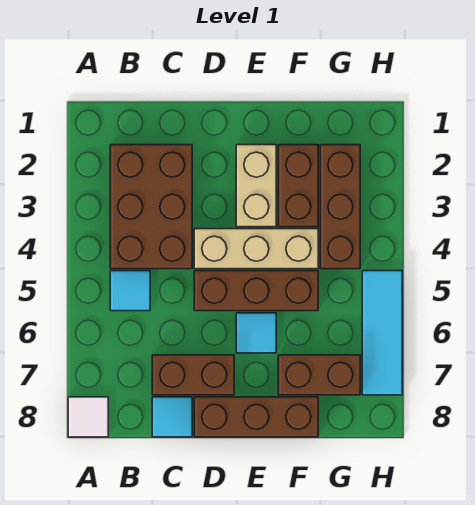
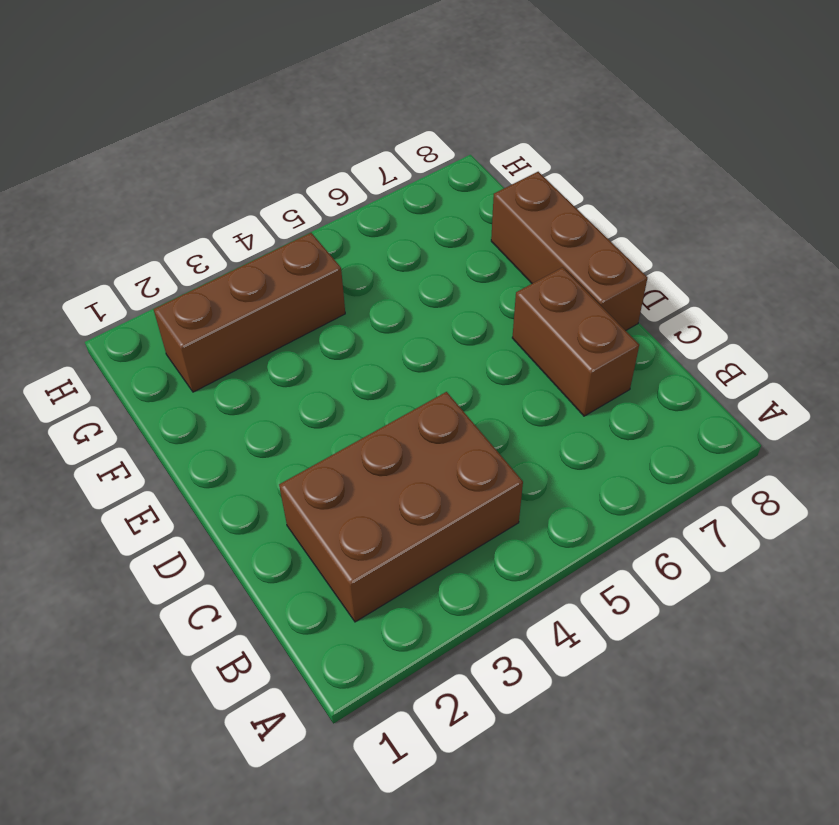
none -> white 1x1 tile [68,397,108,437]
none -> cyan 1x1 tile [110,271,150,311]
none -> cyan 1x1 tile [152,397,192,437]

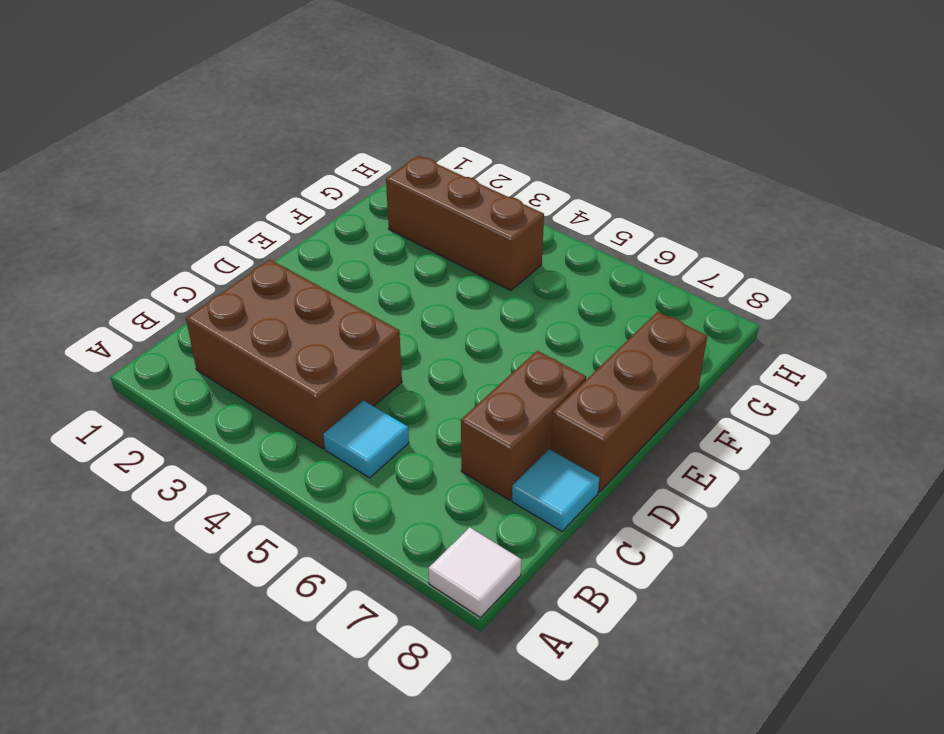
none -> tan 1x3 brick [194,229,318,269]
none -> brown 1x3 brick [194,271,318,311]
none -> tan 1x2 brick [236,145,276,227]

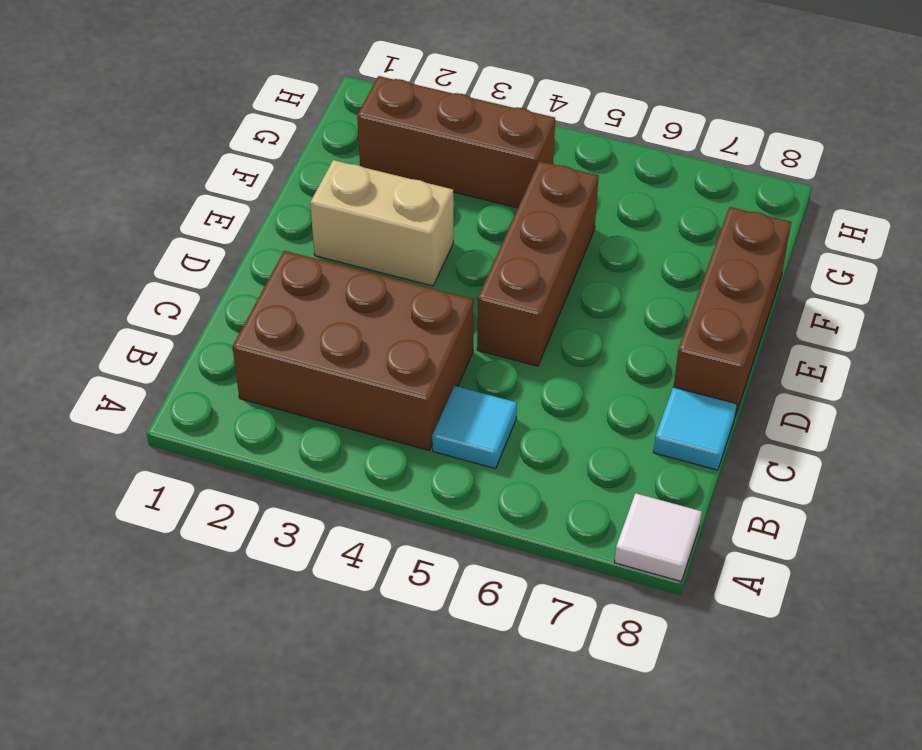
none -> brown 1x2 brick [152,355,234,395]
none -> tan 1x3 brick [194,229,318,269]
none -> cyan 1x1 tile [236,313,276,353]

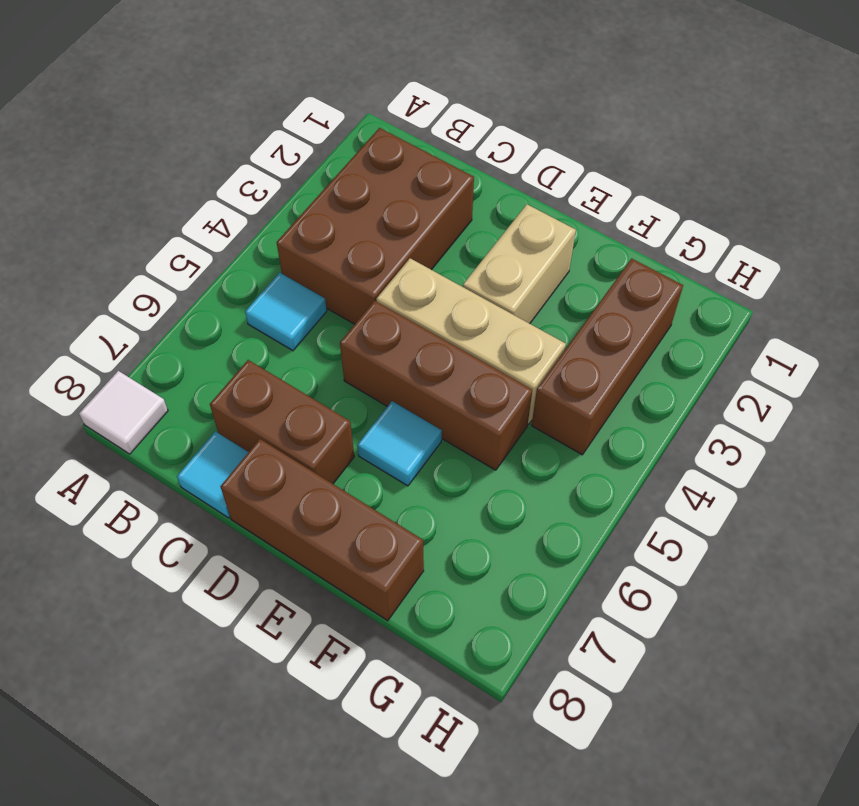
none -> brown 1x2 brick [278,145,318,227]
none -> brown 1x2 brick [278,355,360,395]
none -> cyan 1x3 tile [362,271,402,395]

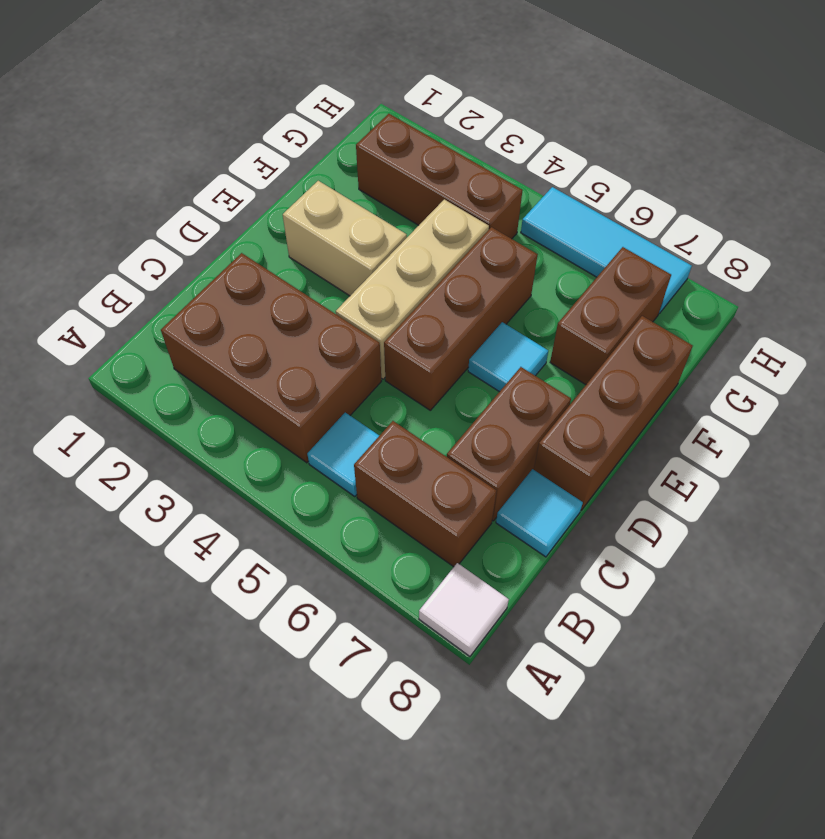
brown 1x2 brick [354,421,496,567] -> brown 1x2 brick moved to [278,145,318,227]

